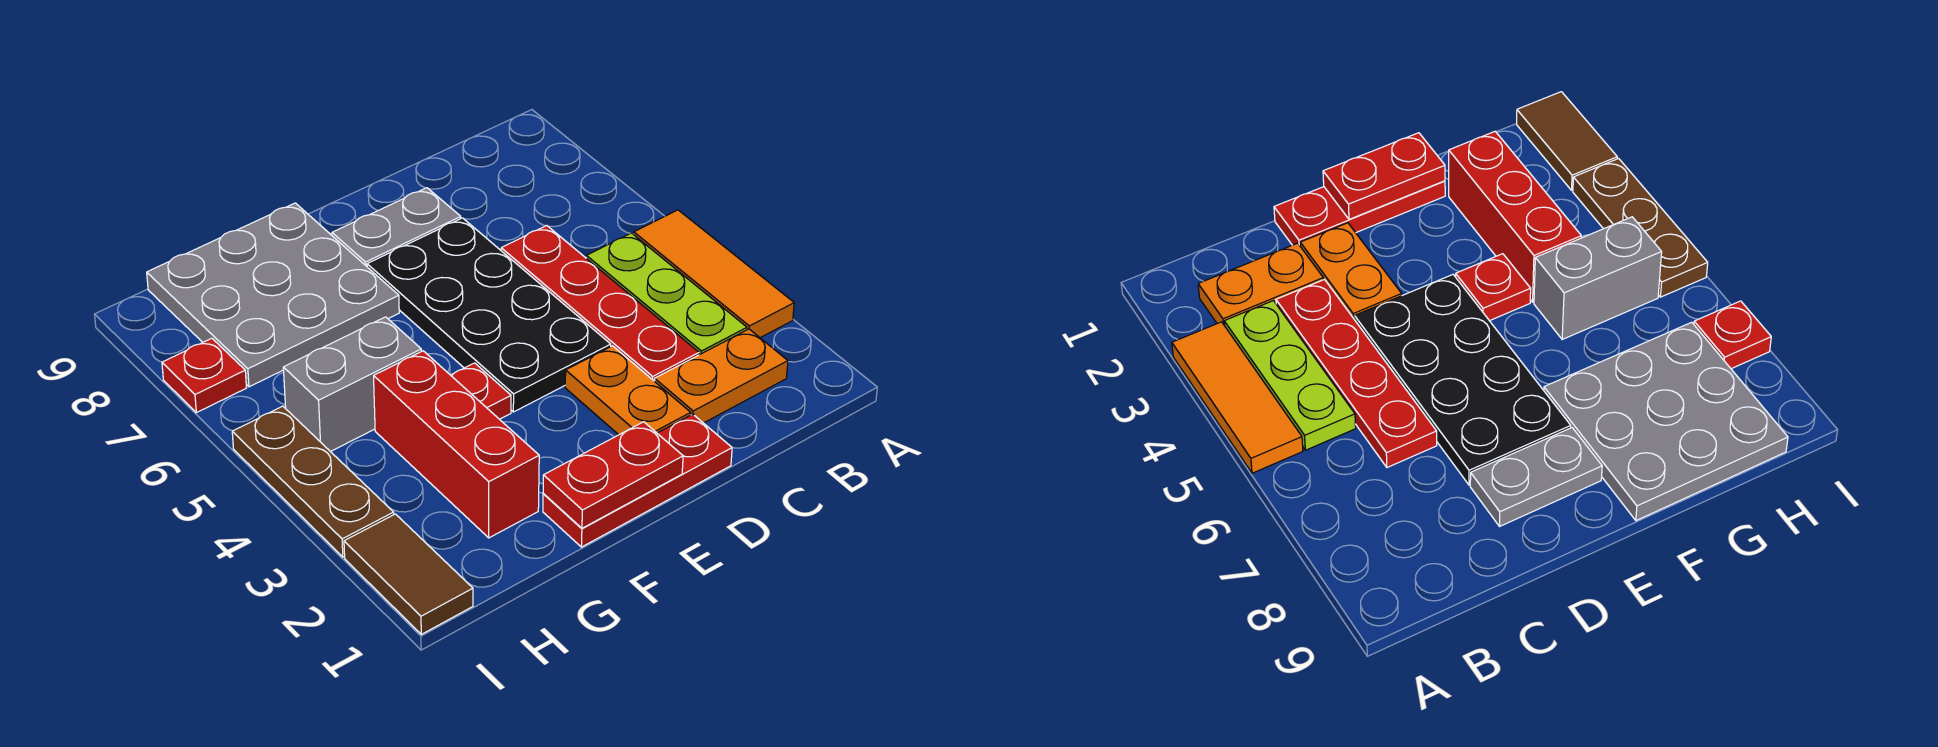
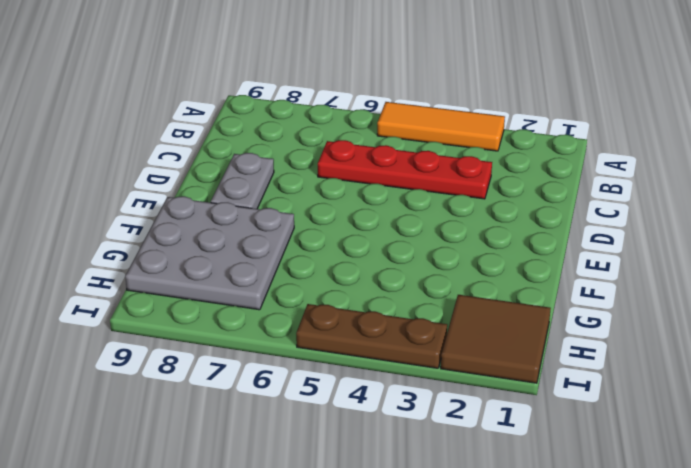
brown 2x2 tile [441,295,551,383] -> brown 1x2 tile [344,514,473,634]
none -> orange 1x2 plate [655,329,788,423]
none -> lime 1x3 plate [586,233,747,355]
none -> red 1x3 plate [543,414,732,547]

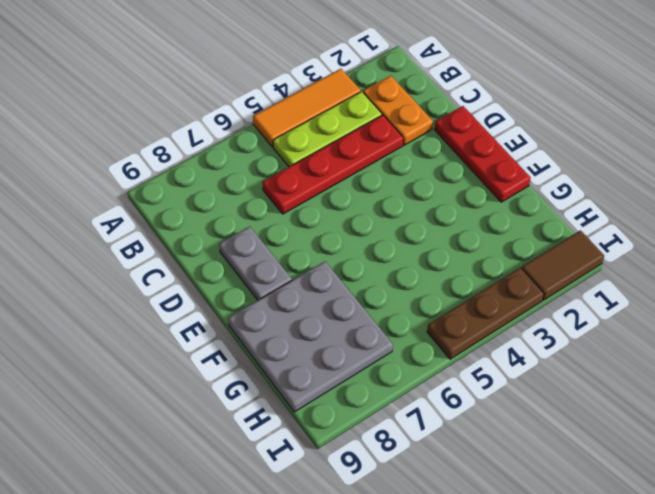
none -> orange 1x2 plate [565,346,691,435]
none -> black 2x4 plate [367,218,611,412]
none -> red 1x1 plate [451,363,511,419]

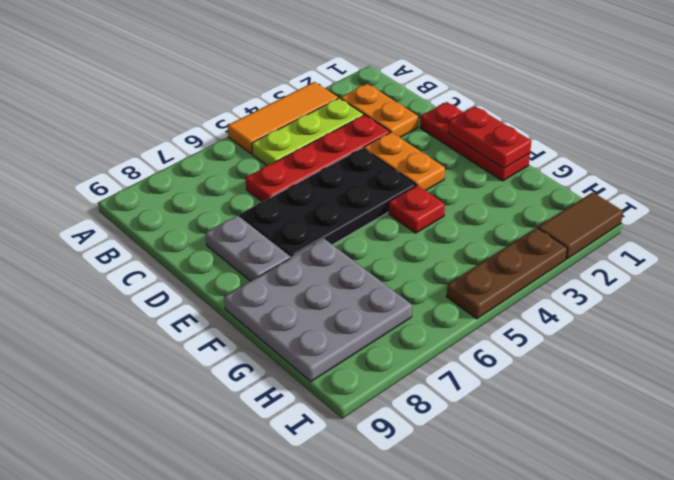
orange 1x2 plate [364,132,445,190] -> orange 1x2 plate turned to [565,346,691,435]
none -> red 1x3 brick [374,351,539,538]
none -> grey 1x2 brick [283,317,421,452]
none -> red 1x1 plate [162,338,246,413]

